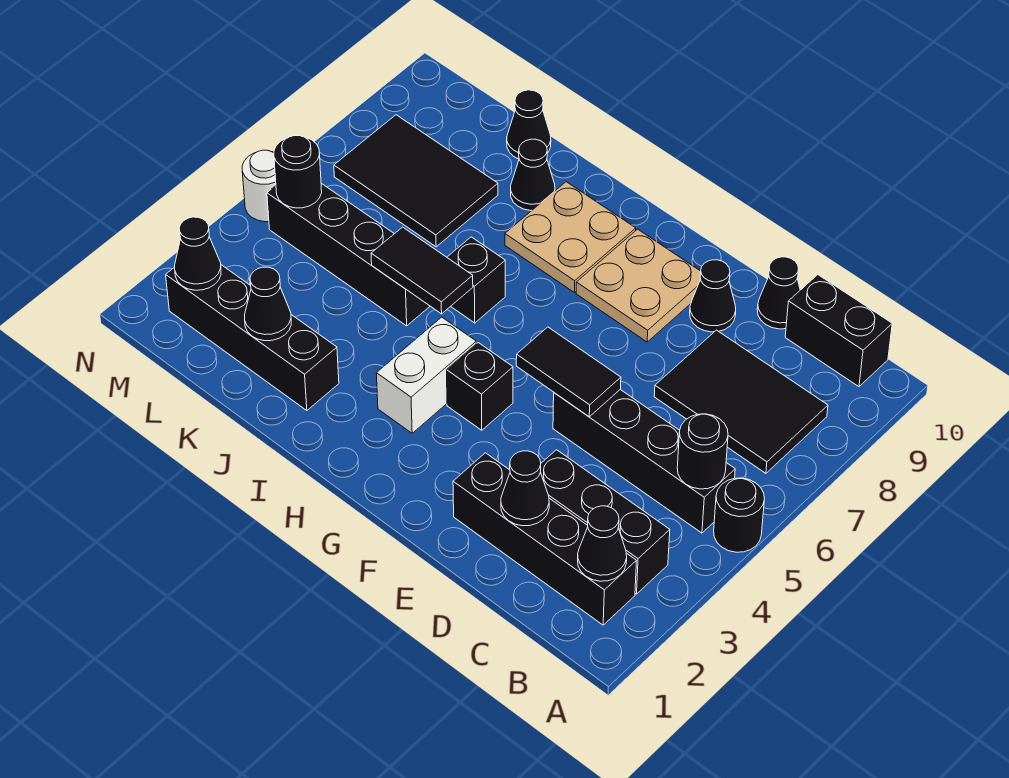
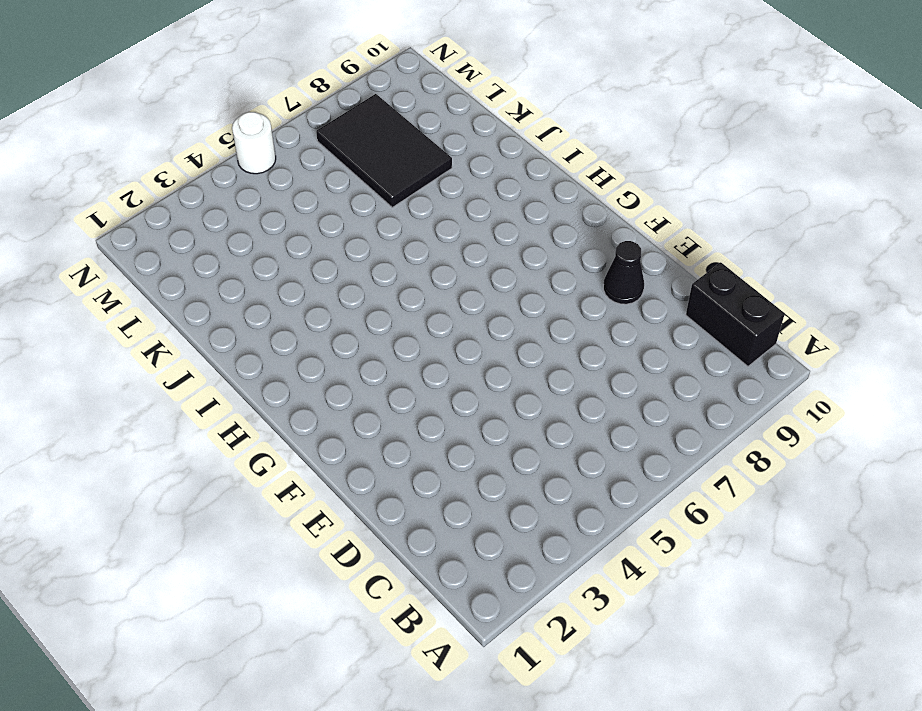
none -> black 1x1 round brick [714,478,764,552]
none -> black 1x4 brick [453,453,636,625]
none -> black 1x3 brick [540,450,670,594]

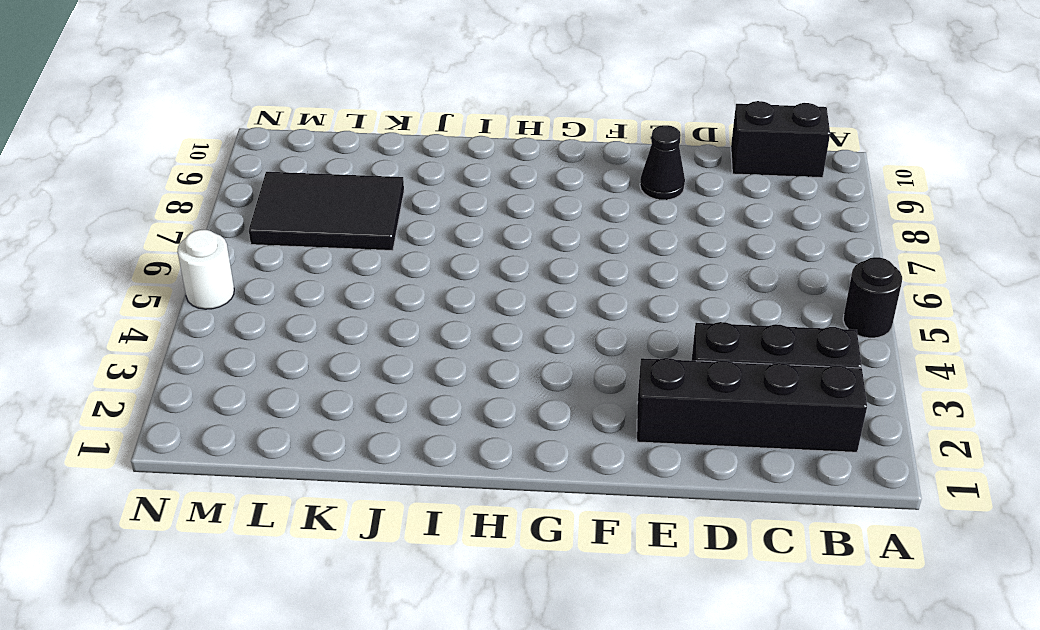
none -> black 1x4 brick [553,390,735,533]
none -> black 2x3 tile [654,330,828,473]
none -> black 1x1 cone [757,257,800,329]

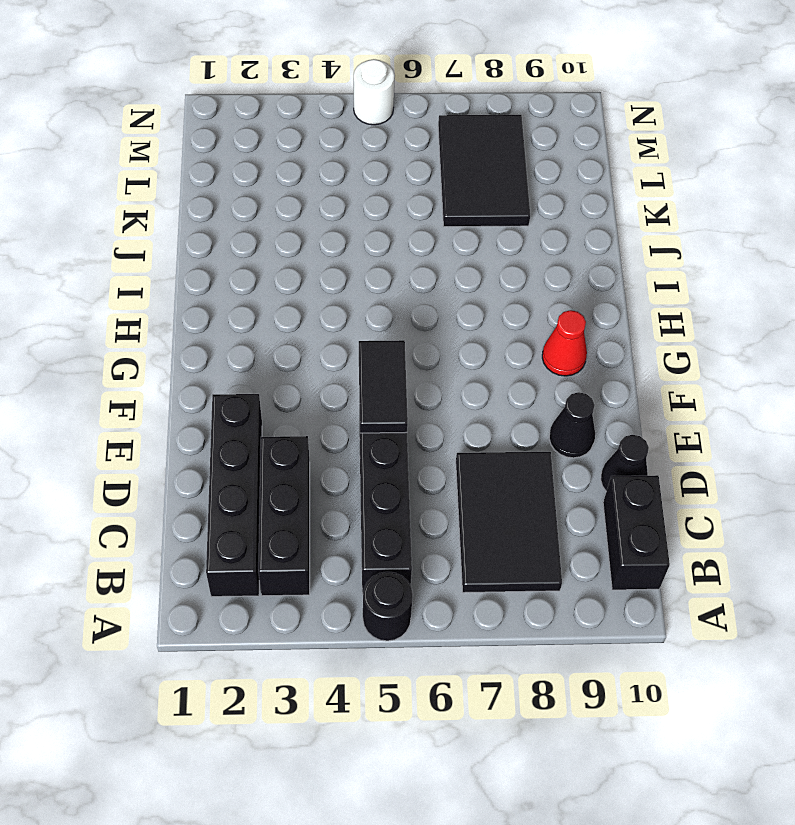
red 1x1 cone [542,310,587,376] -> tan 2x2 plate [576,229,701,342]
none -> black 1x1 brick [447,343,513,430]
none -> white 1x2 brick [376,317,476,433]
none -> tan 2x2 plate [505,182,636,292]

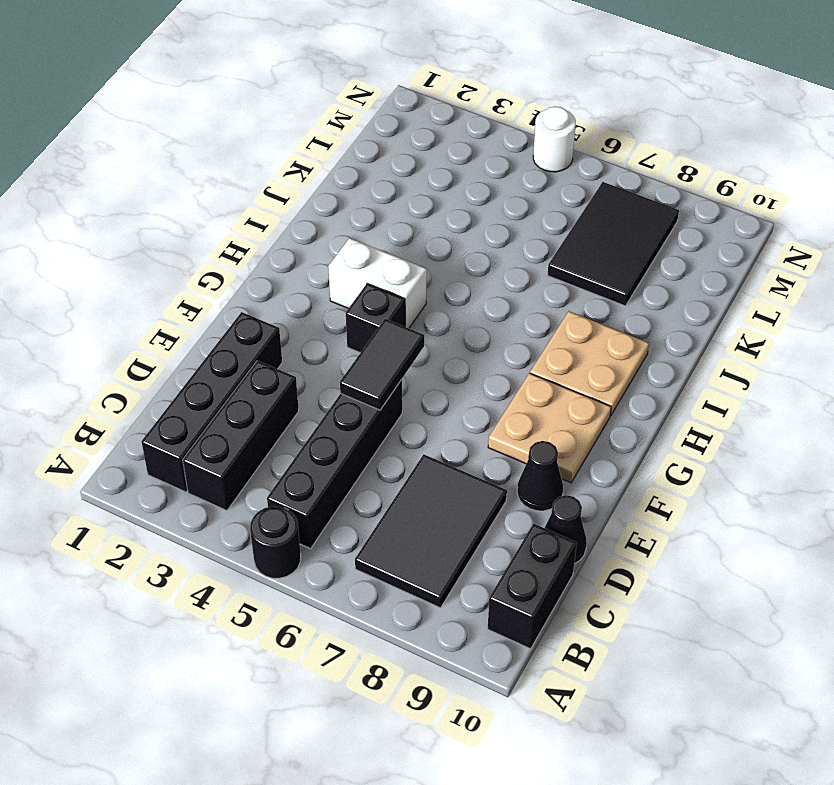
none -> black 1x1 brick [447,237,505,323]
none -> black 1x4 brick [166,265,339,411]
none -> black 1x4 brick [267,184,430,326]

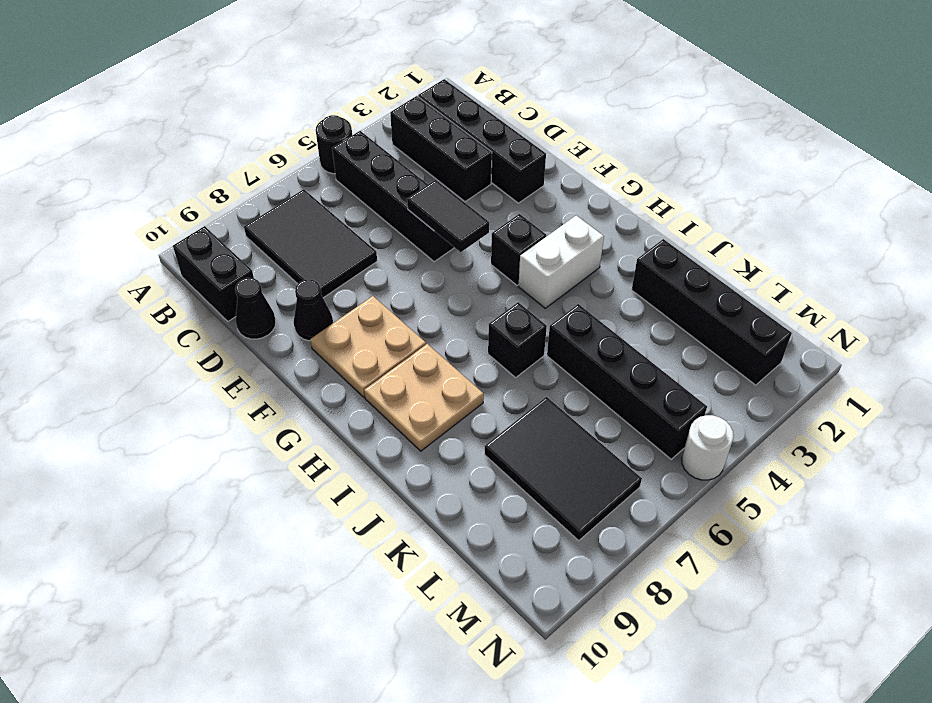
none -> black 1x1 cone [511,139,555,211]
none -> black 1x1 cone [507,90,551,159]
none -> black 1x1 cone [578,506,627,581]

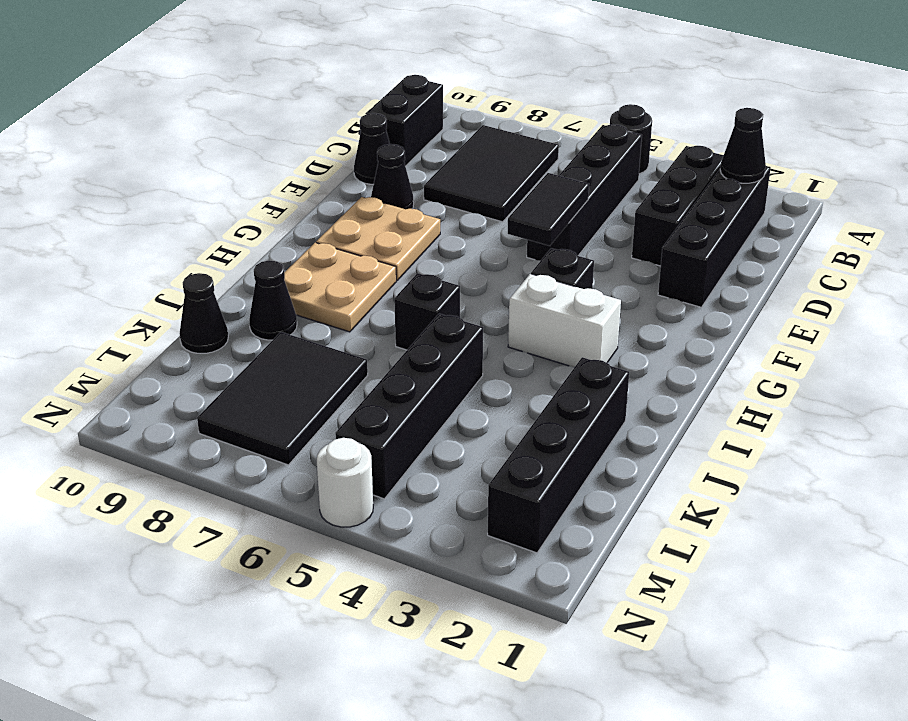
none -> black 1x1 round brick [677,414,728,489]
none -> black 1x1 cone [501,451,549,526]
none -> black 1x2 tile [371,227,473,314]

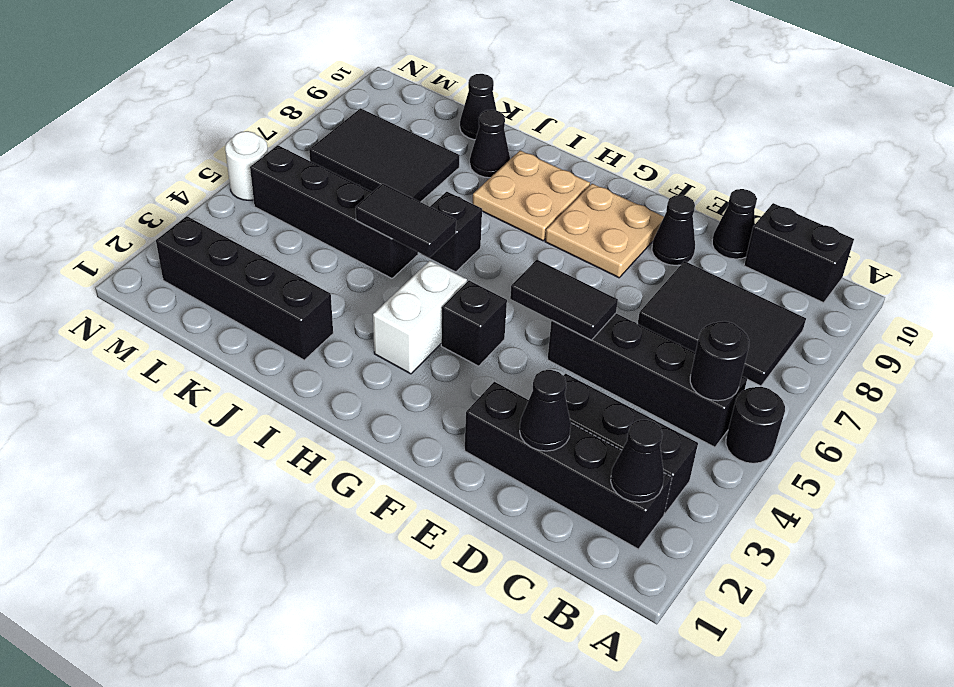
none -> black 1x1 cone [245,267,291,341]
none -> black 1x1 cone [175,217,221,290]
none -> black 1x1 round brick [274,136,322,208]

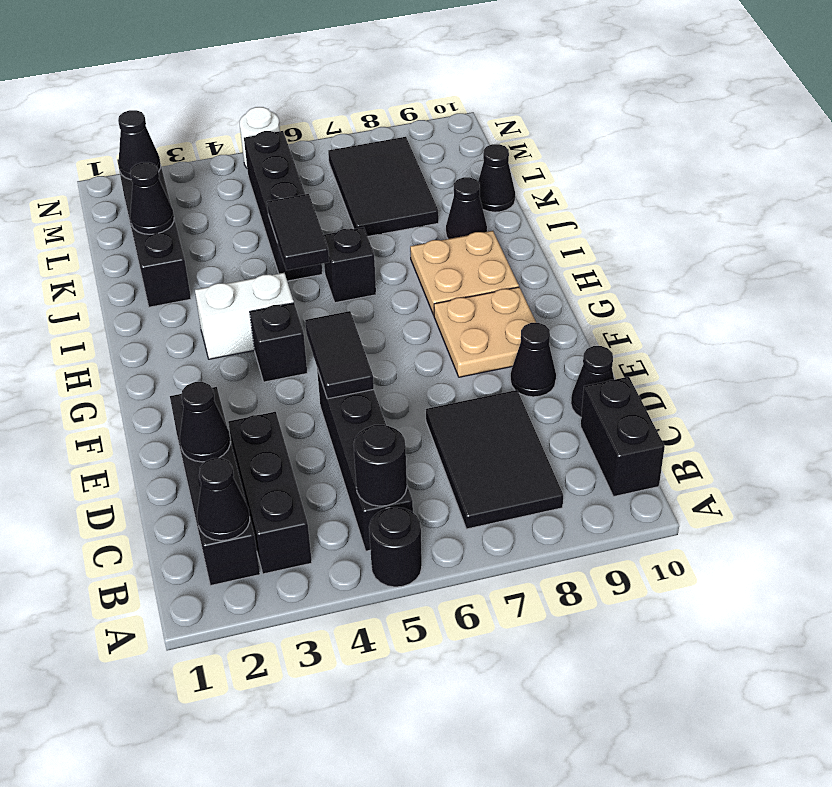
none -> black 1x1 round brick [274,136,322,208]

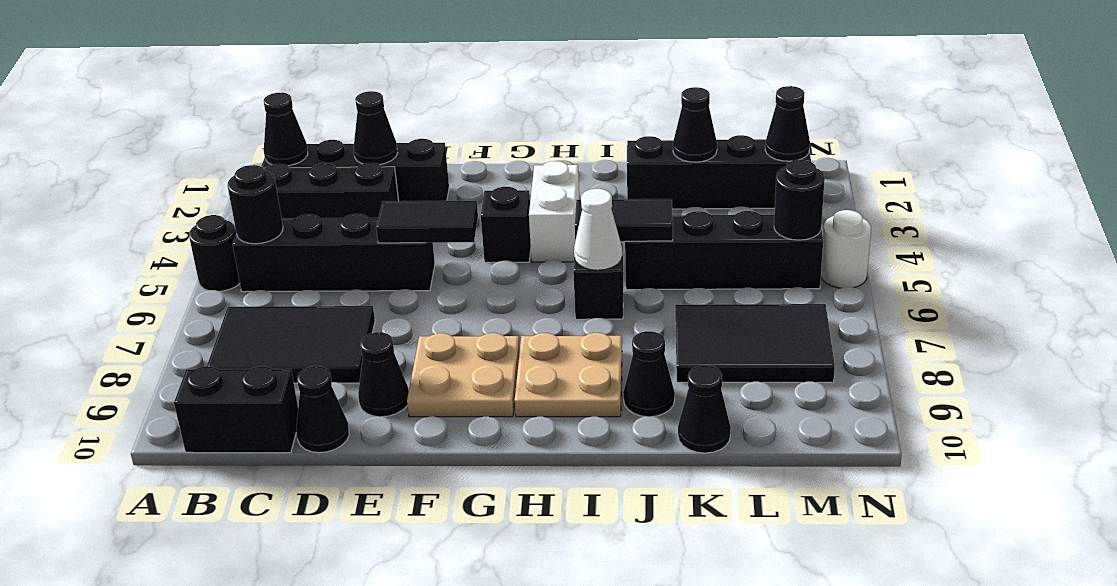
white 1x1 cone [574,189,622,270] -> none

